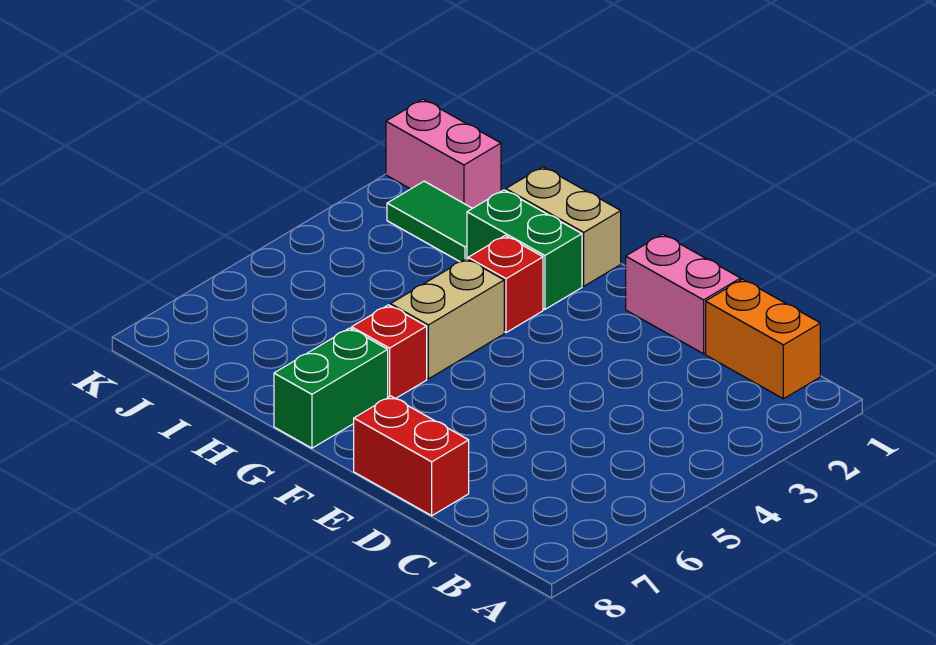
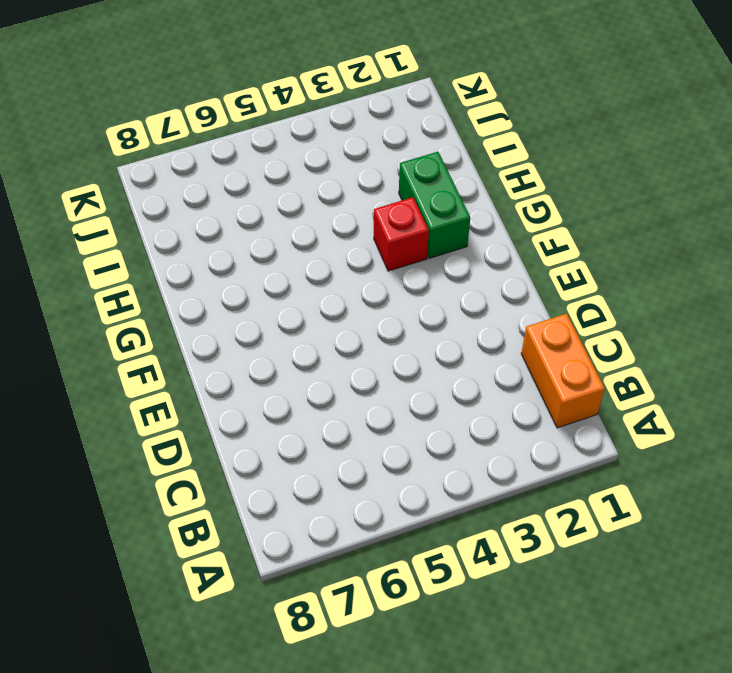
none -> pink 1x2 brick [626,234,741,354]
none -> red 1x2 brick [354,396,469,516]

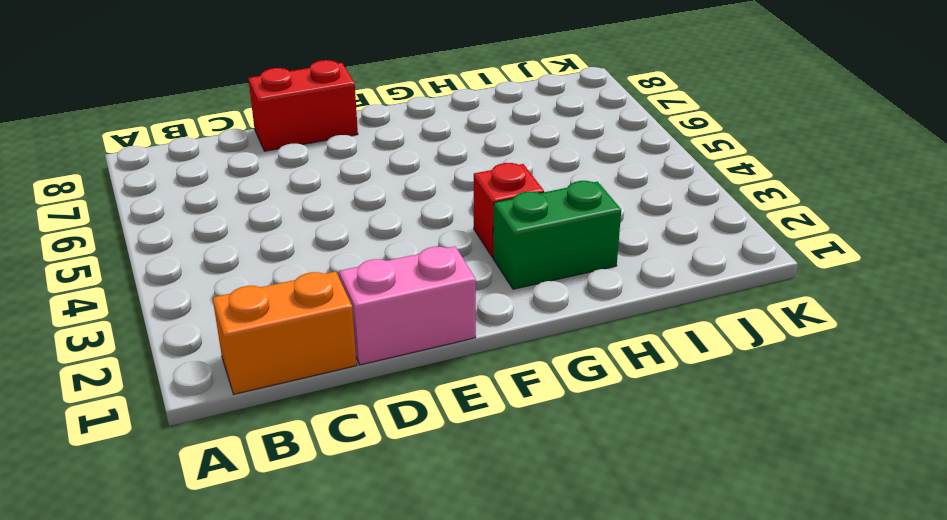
none -> tan 1x2 brick [506,167,621,286]
none -> tan 1x2 brick [390,259,504,379]

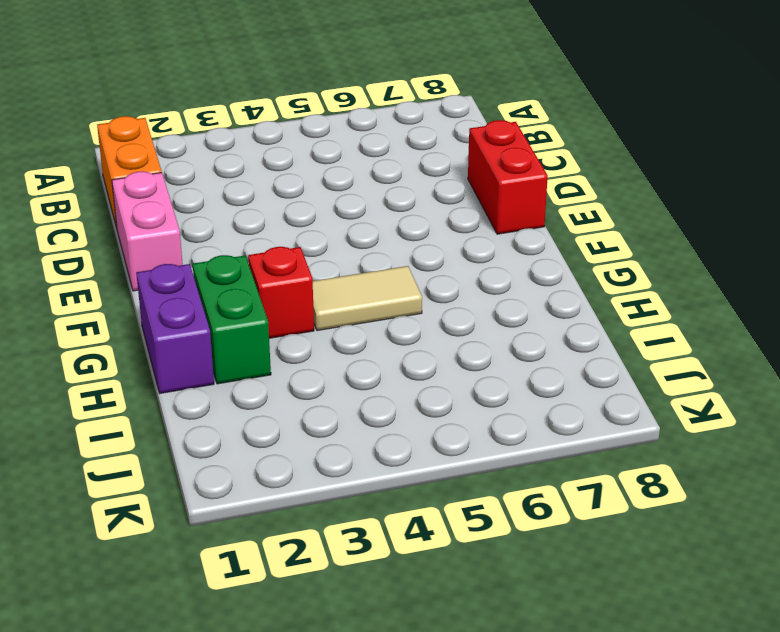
purple 1x2 brick [136,264,214,393] -> tan 1x2 brick [506,167,621,286]
tan 1x2 tile [313,266,422,331] -> tan 1x2 brick [390,259,504,379]
none -> red 1x1 brick [352,305,427,399]
none -> green 1x2 brick [274,328,388,448]

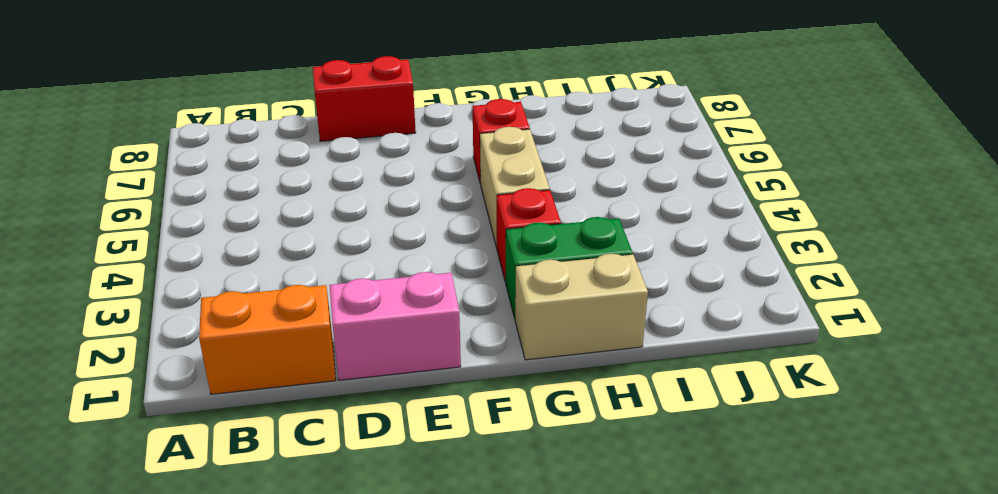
none -> green 1x2 brick [274,328,388,448]
none -> green 1x2 tile [387,181,472,262]

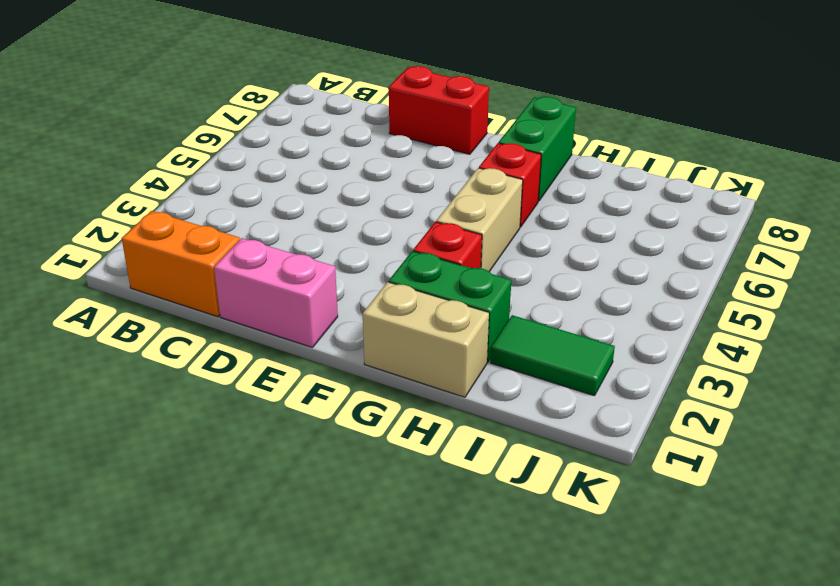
none -> pink 1x2 brick [386,99,501,208]

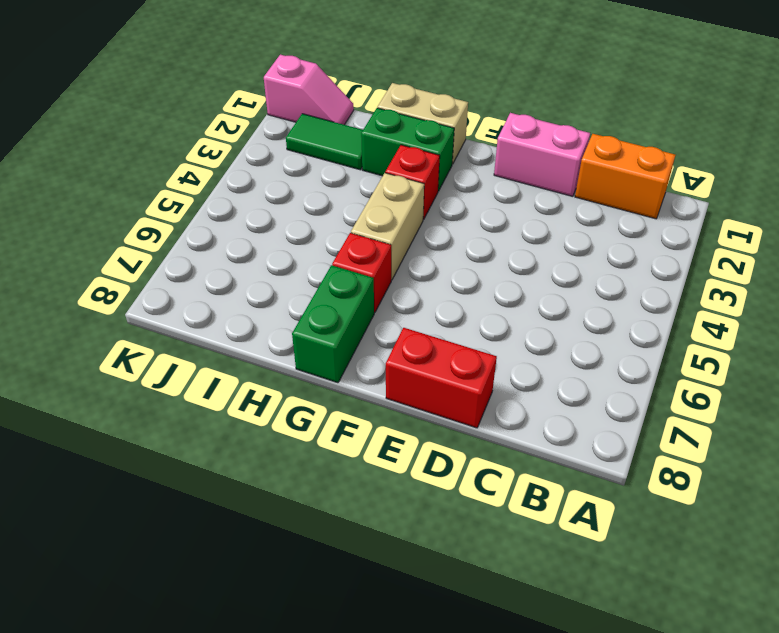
pink 1x2 slope [264,55,354,125] -> pink 1x2 brick [386,99,501,208]

